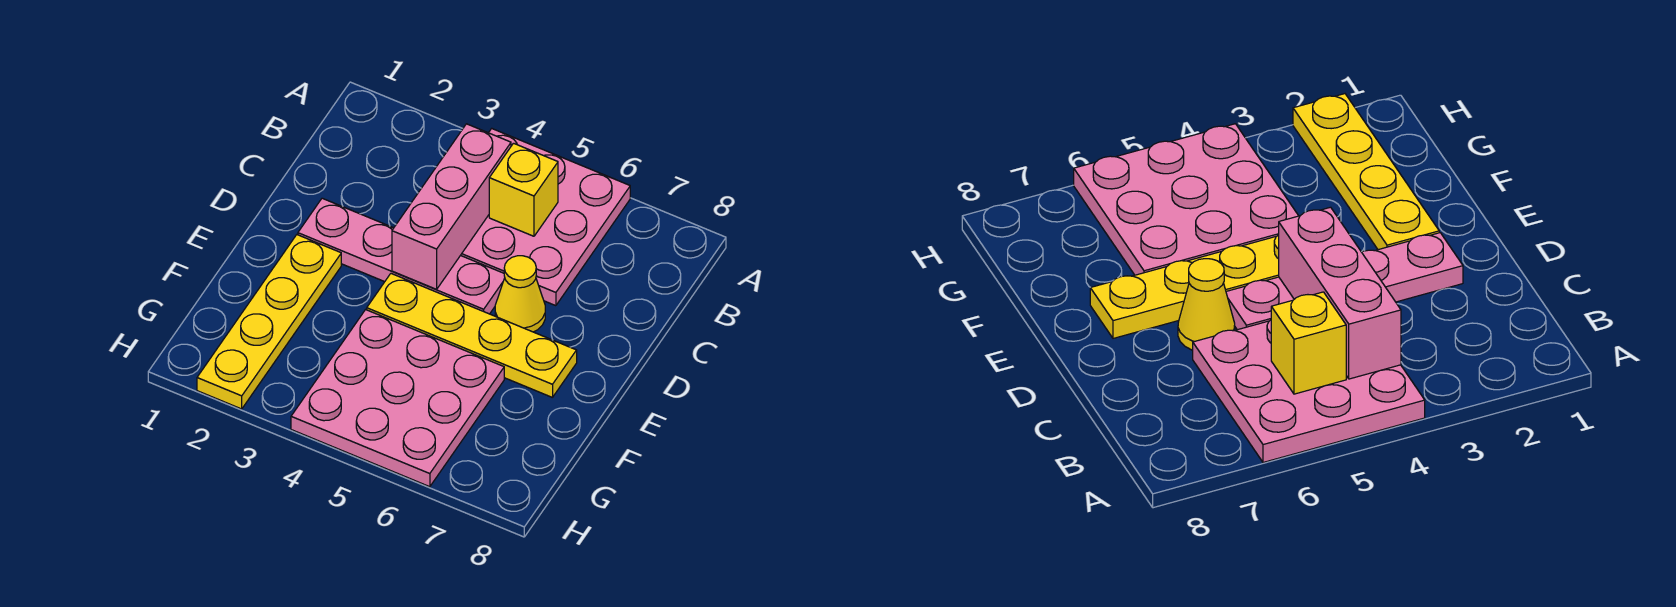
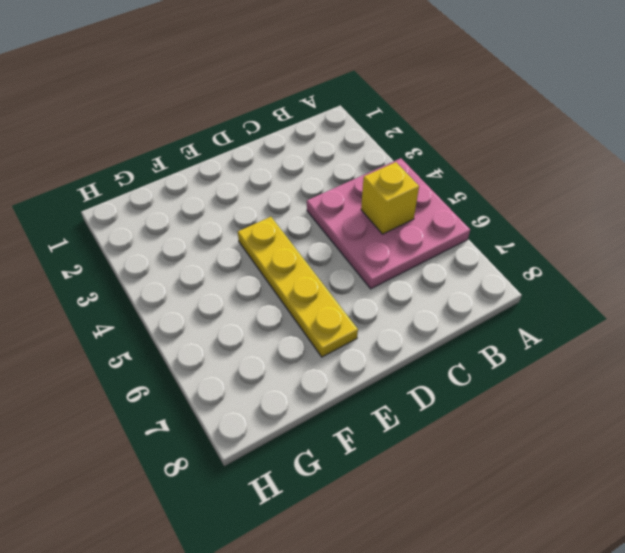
none -> pink 1x4 plate [298,198,505,314]
none -> yellow 1x1 cone [495,256,545,332]

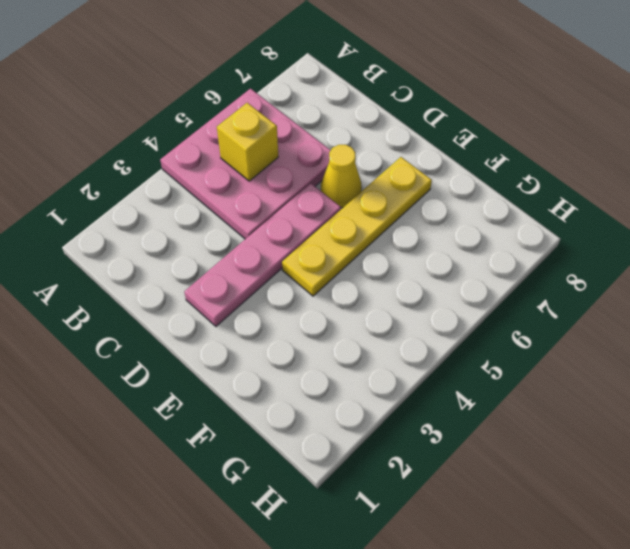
none -> yellow 1x4 plate [197,235,341,409]
none -> pink 3x3 plate [291,310,504,487]

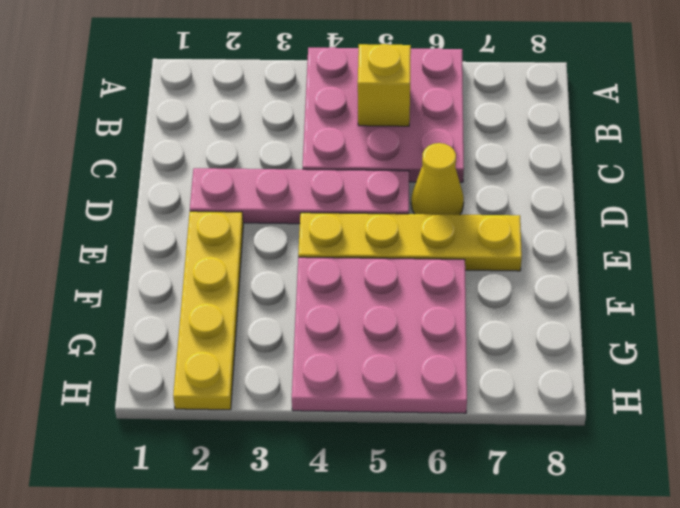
none -> pink 1x3 brick [392,124,511,289]

